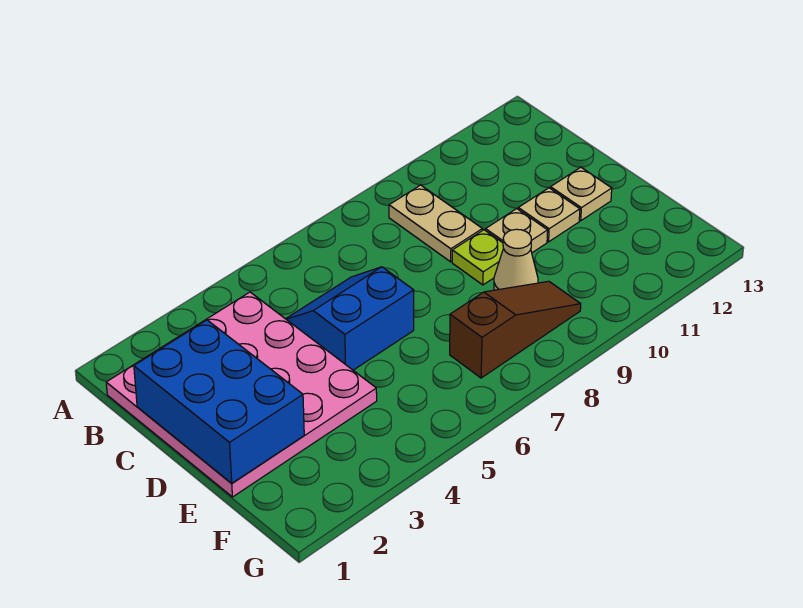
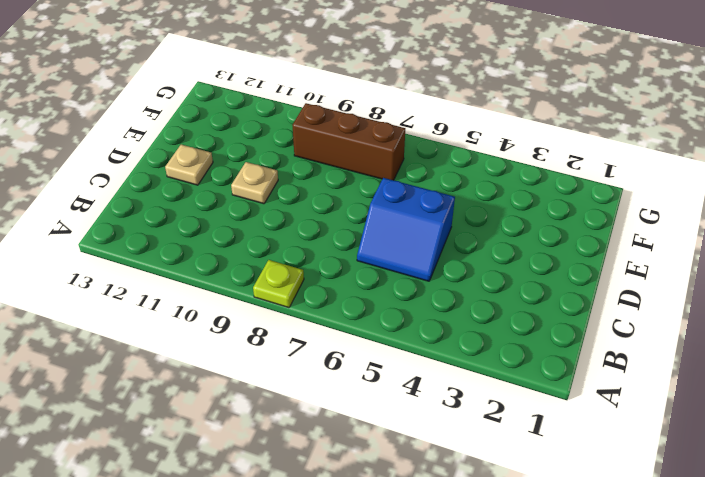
lime 1x1 plate [253,260,304,308] -> lime 1x1 plate moved to [452,230,503,285]
brown 1x3 brick [293,103,405,180] -> brown 1x3 slope [450,281,581,378]
none -> pink 4x4 plate [106,292,377,497]
none -> tan 1x2 plate [389,185,482,262]

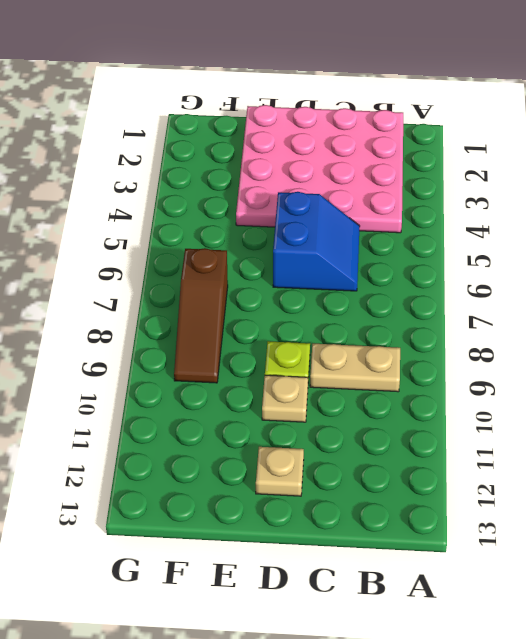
none -> tan 1x1 plate [518,188,580,242]
none -> tan 1x1 cone [494,229,538,290]

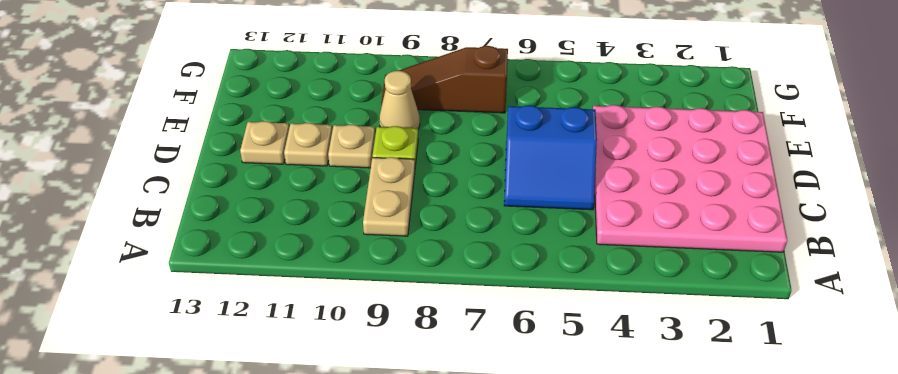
none -> blue 2x3 brick [134,320,304,483]

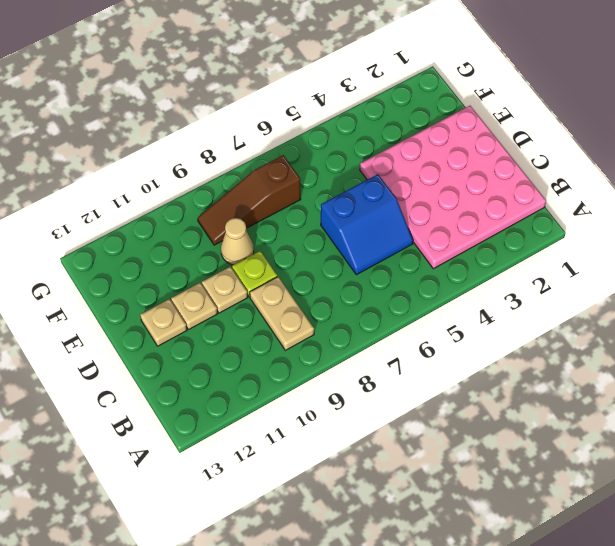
none -> blue 2x3 brick [134,320,304,483]

